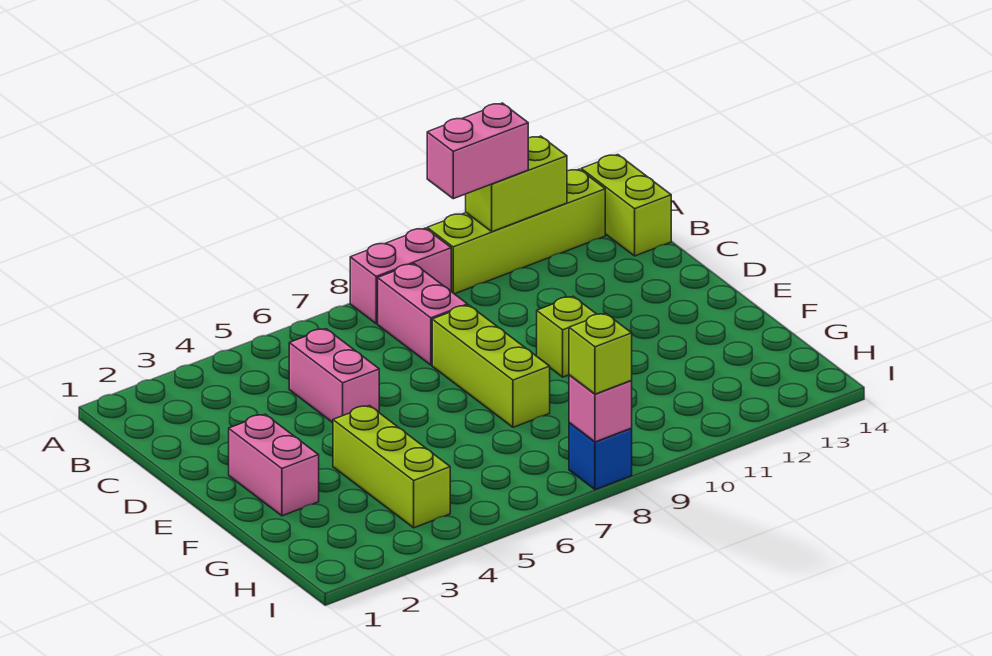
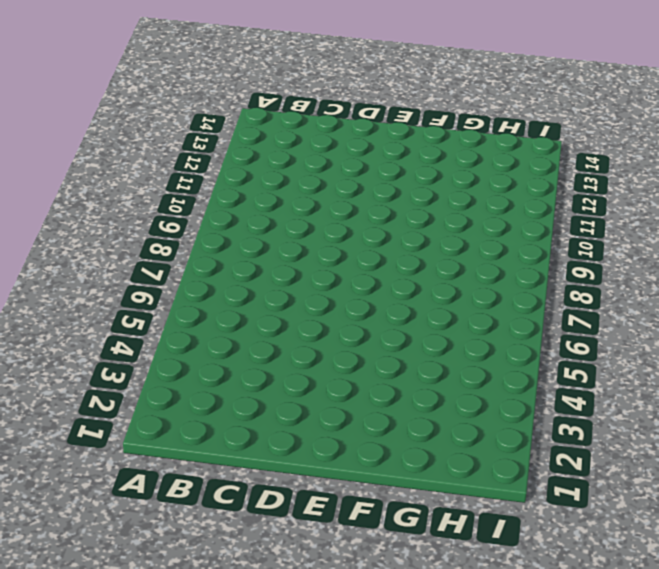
none -> pink 1x2 brick [350,228,451,324]
none -> lime 1x4 brick [427,169,605,294]
none -> lime 1x2 brick [581,155,671,256]

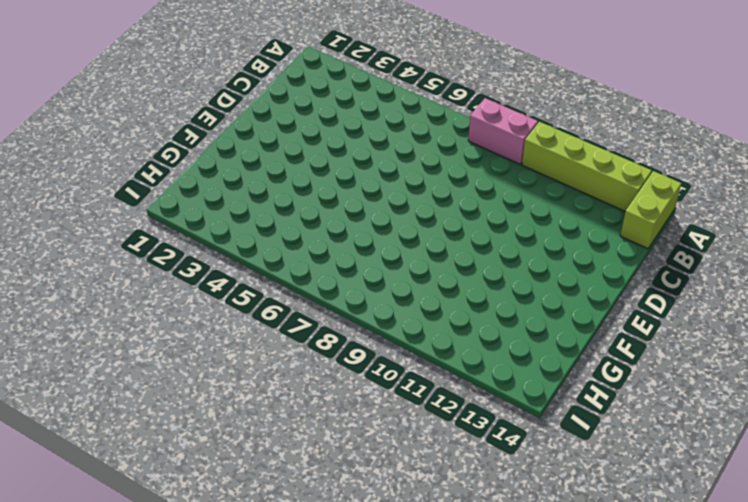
none -> pink 1x2 brick [378,264,468,365]
none -> pink 1x2 brick [289,329,379,423]
none -> lime 1x3 brick [432,305,550,427]

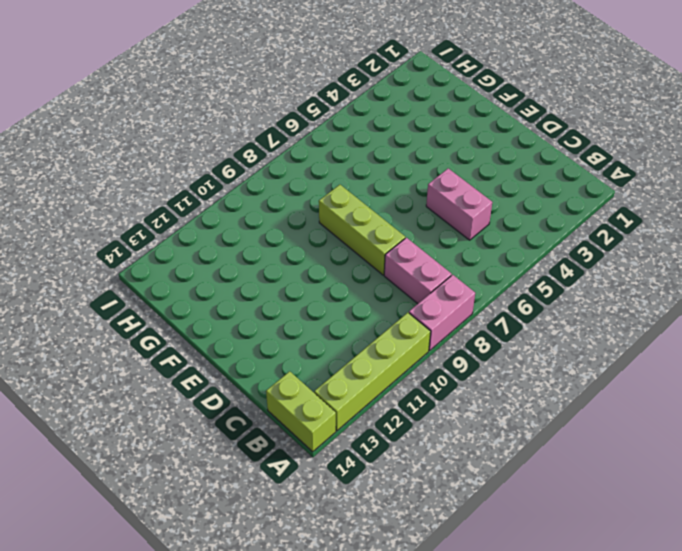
none -> pink 1x2 brick [229,414,319,516]
none -> lime 1x1 brick [537,296,596,377]
none -> lime 1x3 brick [333,406,450,528]

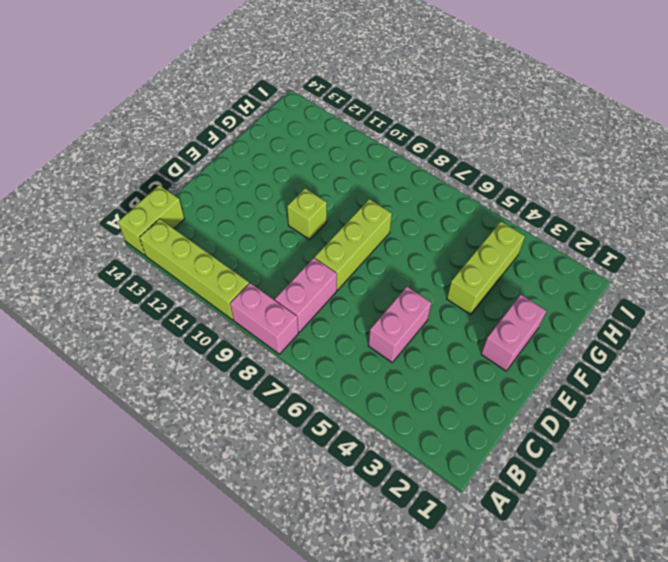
none -> blue 1x1 brick [569,423,632,490]
none -> lime 1x2 brick [466,136,567,232]
none -> pink 1x1 brick [569,375,632,442]

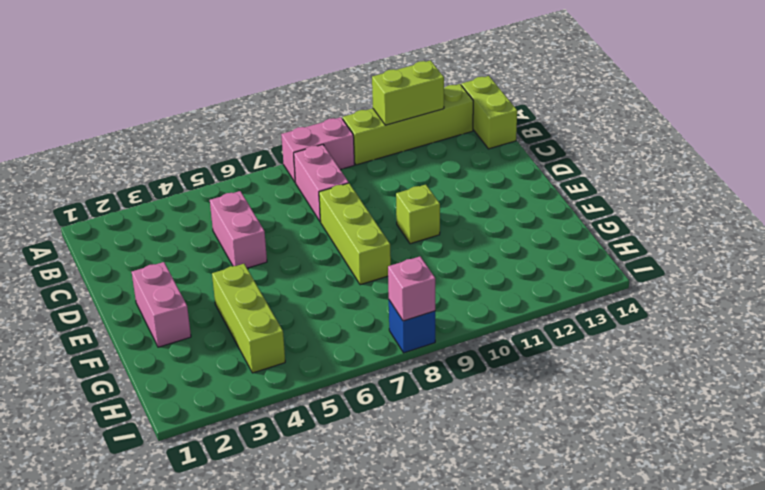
none -> pink 1x2 brick [427,103,528,199]
none -> lime 1x1 brick [569,313,632,394]

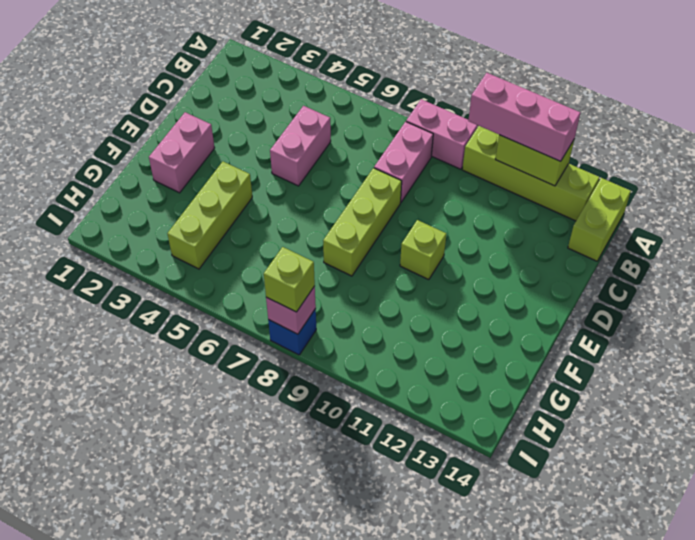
pink 1x3 brick [468,73,580,161] -> pink 1x2 brick [427,103,528,199]

